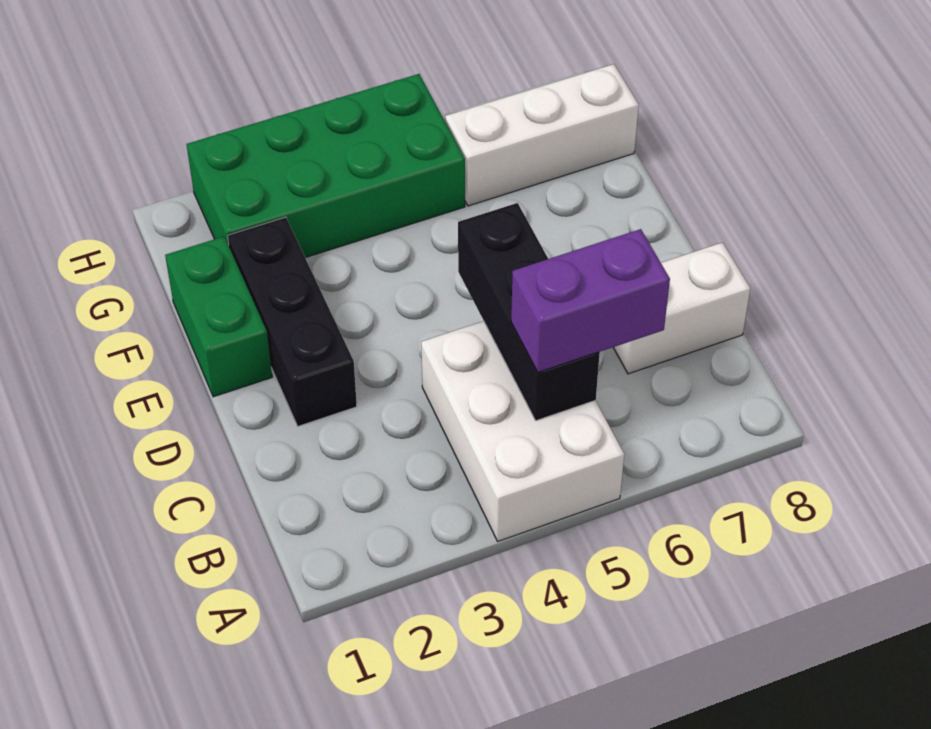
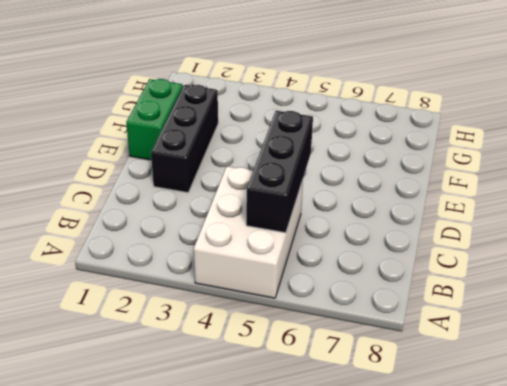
none -> white 1x2 brick [613,243,750,374]
none -> green 2x4 brick [187,74,465,258]

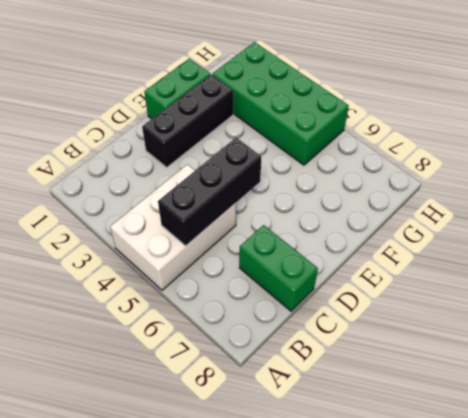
green 1x2 brick [239,225,318,311] -> white 1x2 brick [613,243,750,374]
none -> white 1x3 brick [445,64,639,206]
none -> purple 1x2 brick [511,229,670,372]

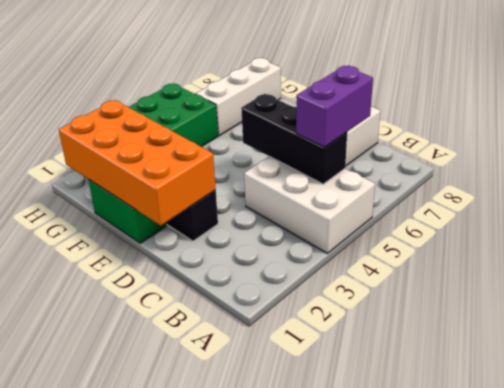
orange 2x4 brick [59,100,216,225] -> none

